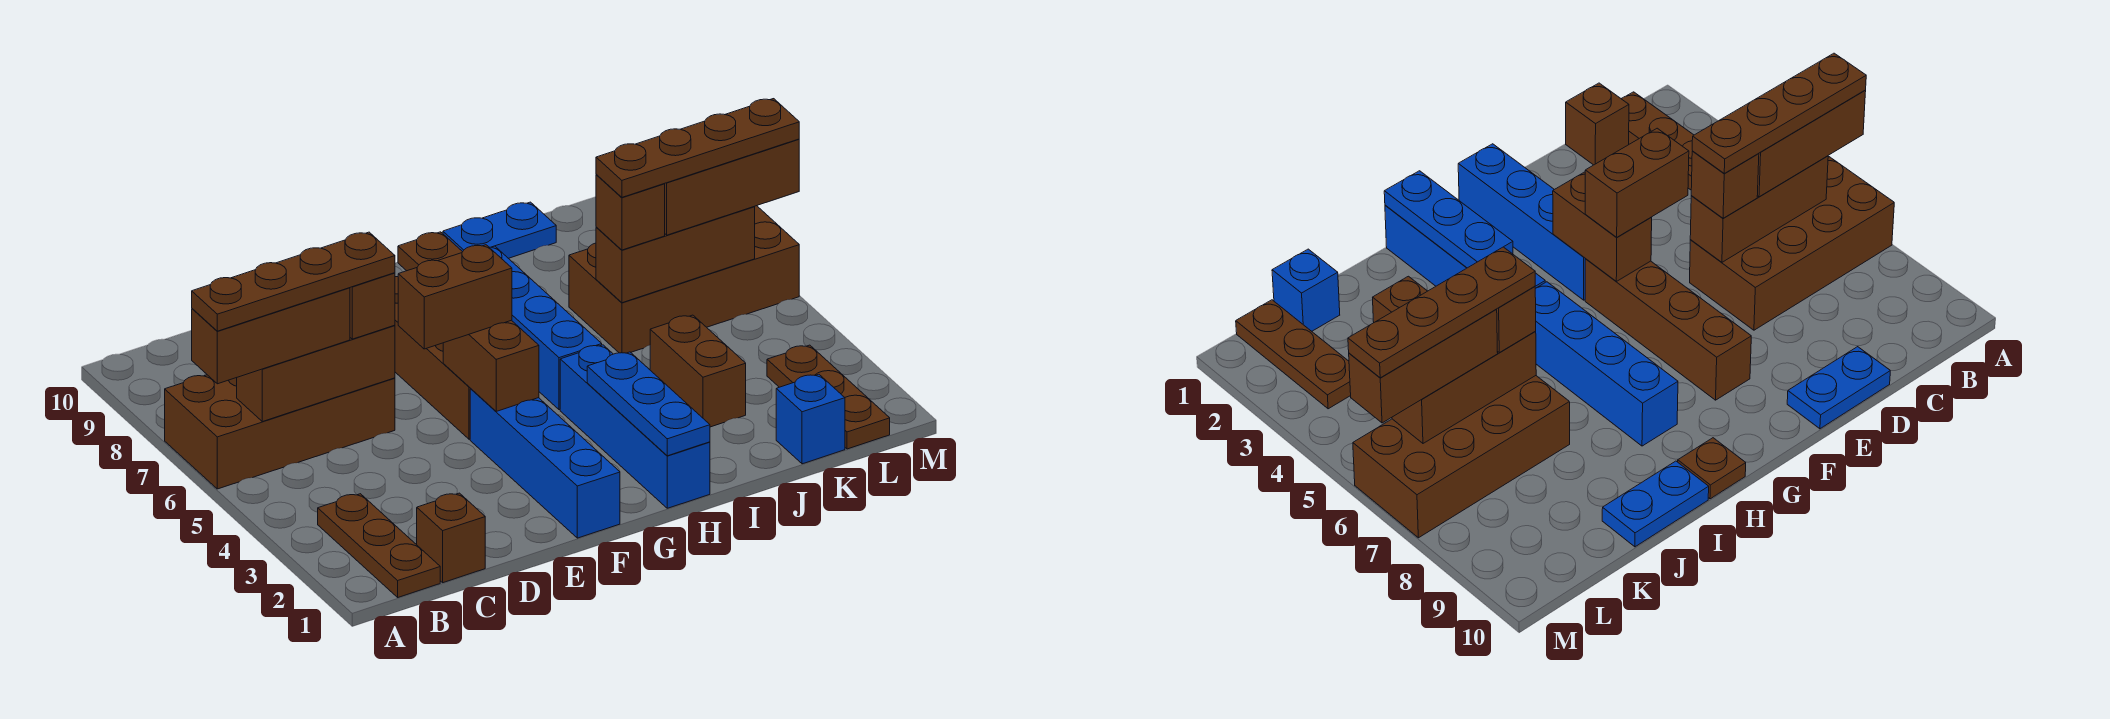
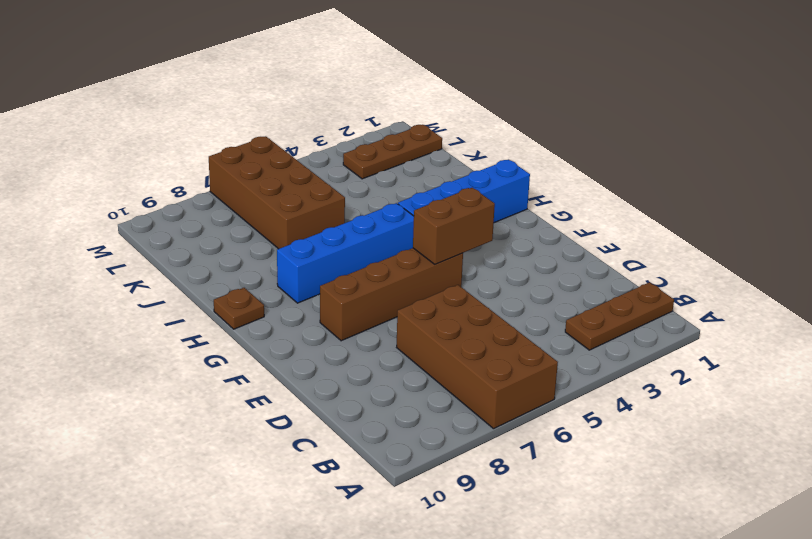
none -> brown 1x1 brick [417,493,485,583]
none -> blue 1x2 plate [1787,347,1890,429]
none -> blue 1x4 brick [470,389,620,538]

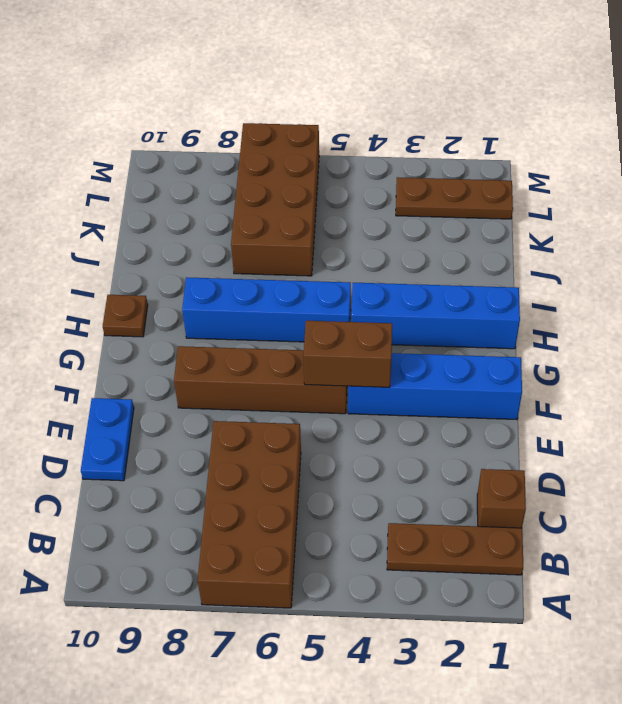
none -> blue 1x2 plate [443,202,556,258]
none -> brown 1x2 brick [650,315,746,427]
none -> blue 1x1 brick [776,374,845,464]

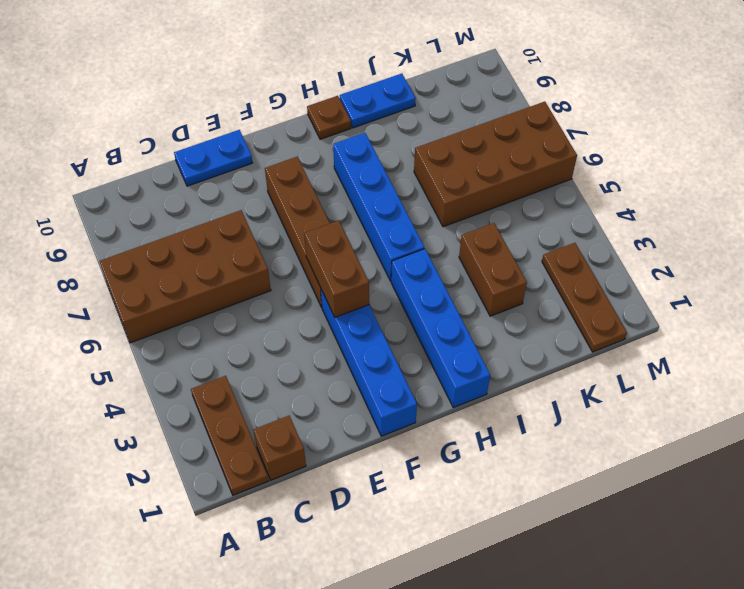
none -> blue 1x1 brick [776,374,845,464]
none -> brown 1x3 brick [237,325,395,422]
none -> blue 1x3 plate [587,352,710,456]

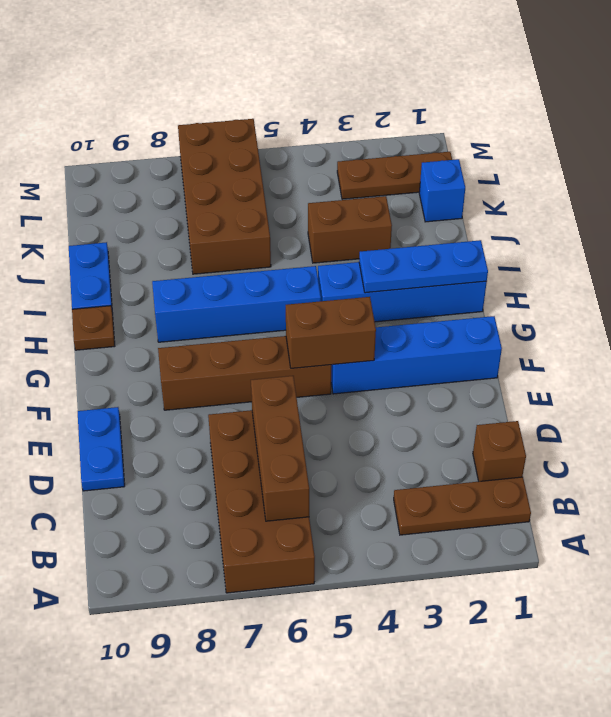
none -> brown 1x3 brick [596,207,755,303]
none -> brown 1x3 brick [192,288,350,384]
none -> brown 1x1 brick [350,273,395,339]

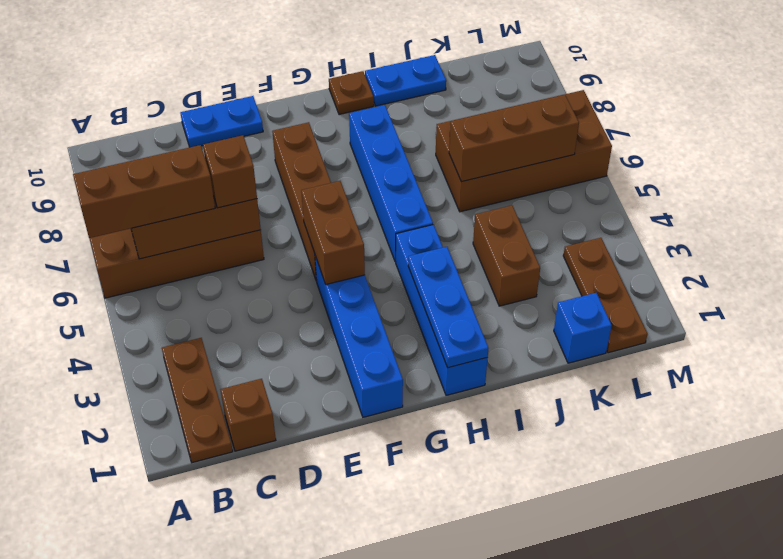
none -> brown 1x2 brick [398,245,512,349]
none -> brown 1x1 brick [596,175,665,250]
none -> brown 1x3 brick [664,139,799,235]

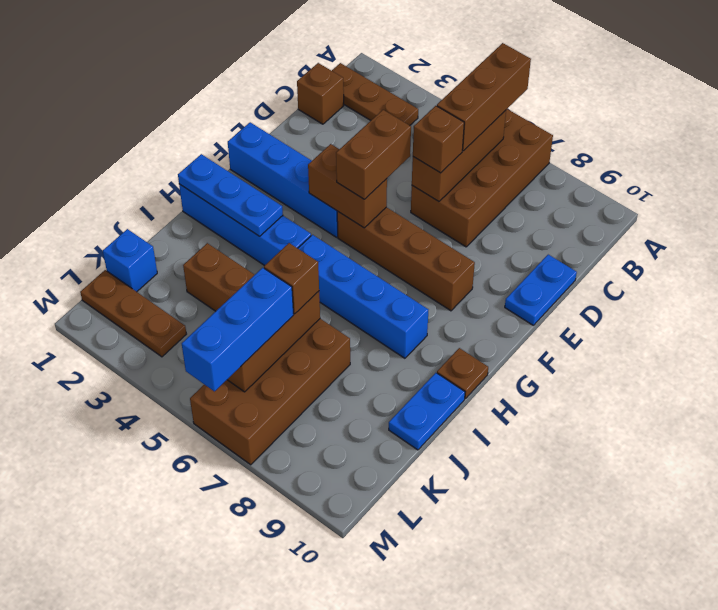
blue 1x3 brick [182,268,294,391] -> brown 1x3 brick [664,139,799,235]
none -> brown 1x4 plate [192,232,395,331]
none -> brown 1x4 plate [596,99,799,197]

